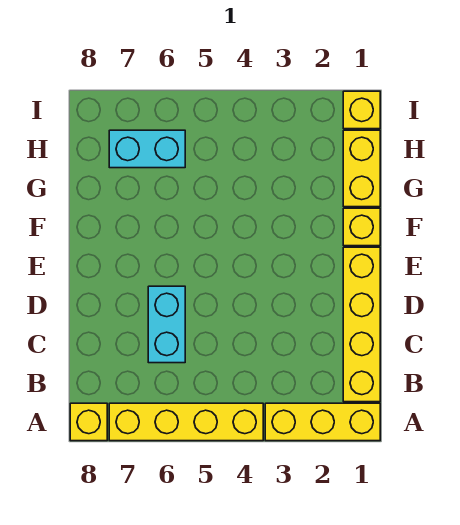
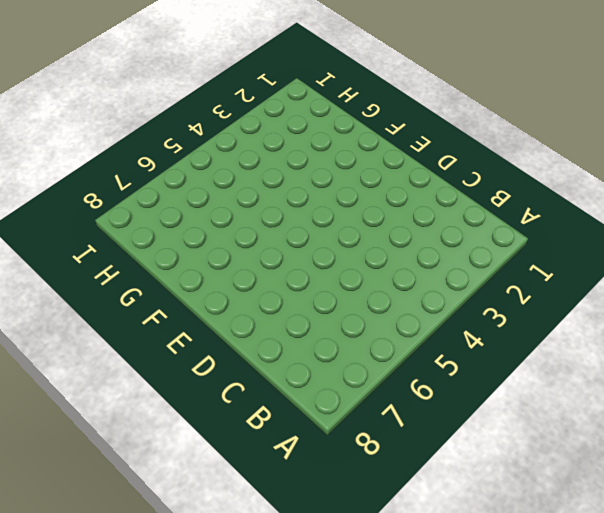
none -> yellow 1x3 brick [265,403,380,441]
none -> yellow 1x4 brick [109,403,263,441]

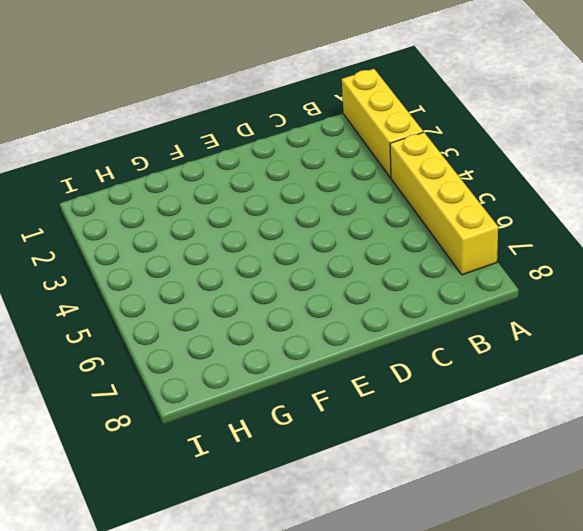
none -> yellow 1x1 brick [70,403,107,441]
none -> yellow 1x4 brick [343,247,380,402]

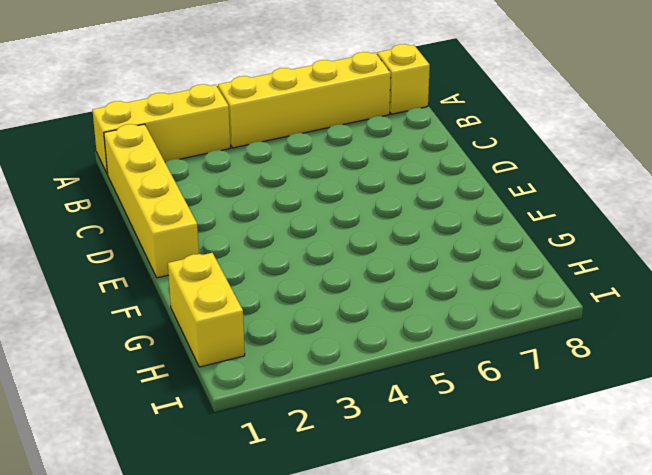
none -> cyan 1x2 brick [148,286,185,363]
none -> yellow 1x1 brick [343,208,380,246]

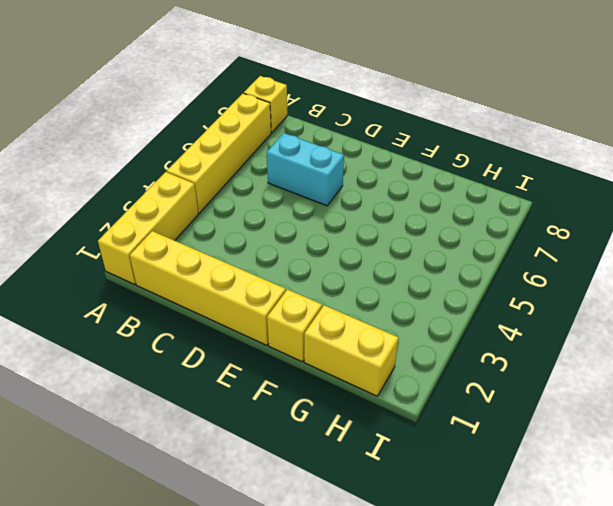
none -> cyan 1x2 brick [109,130,185,168]
none -> yellow 1x1 brick [343,91,380,129]

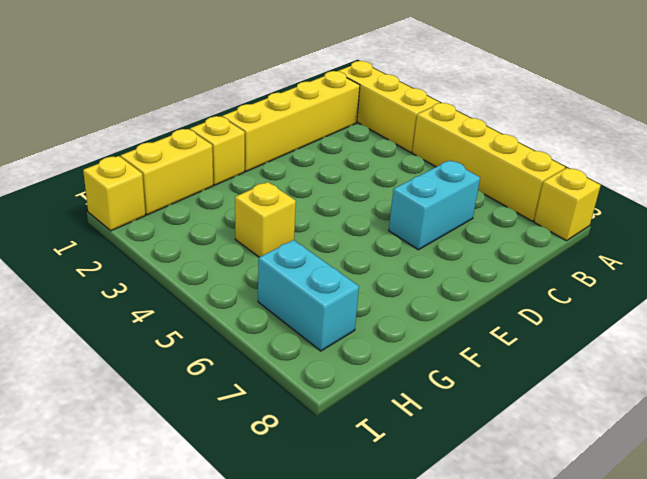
yellow 1x1 brick [235,182,296,257] -> none

